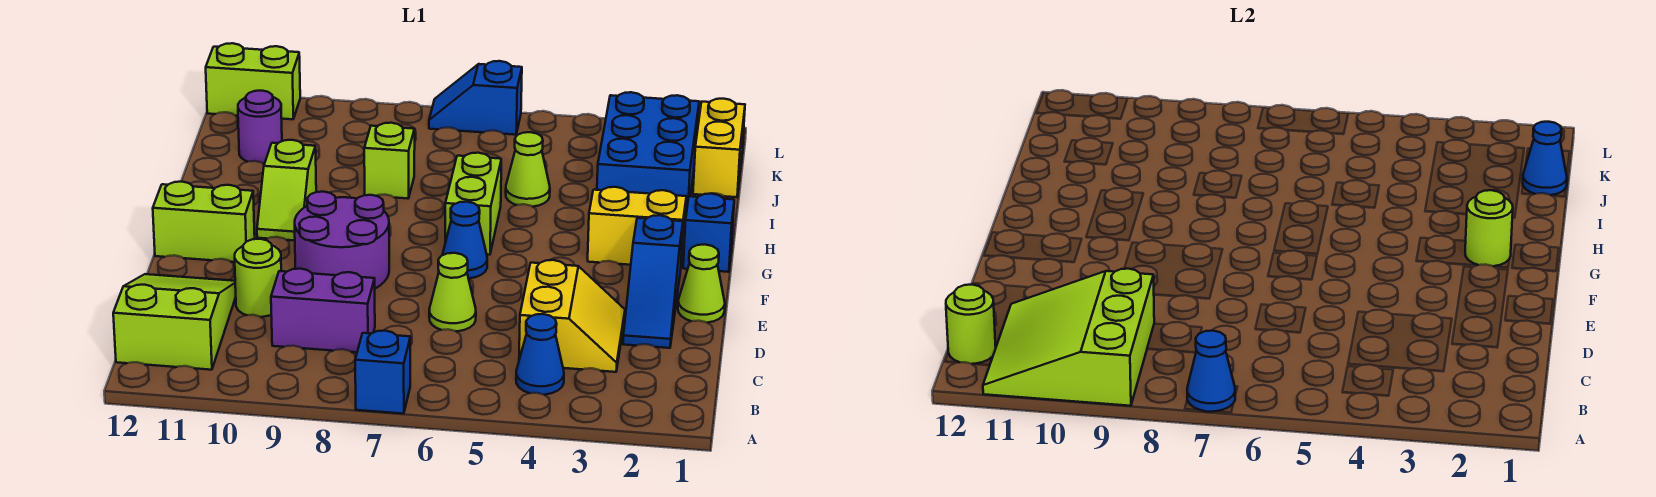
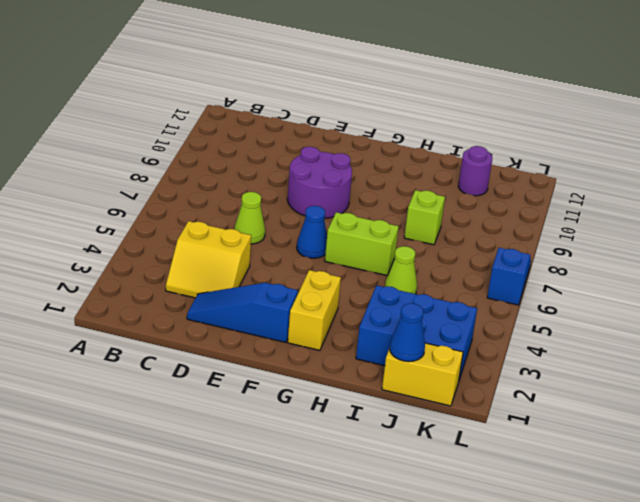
none -> blue 1x1 brick [355,331,410,414]
none -> blue 1x1 cone [516,314,564,395]
none -> lime 2x3 slope [113,274,236,370]

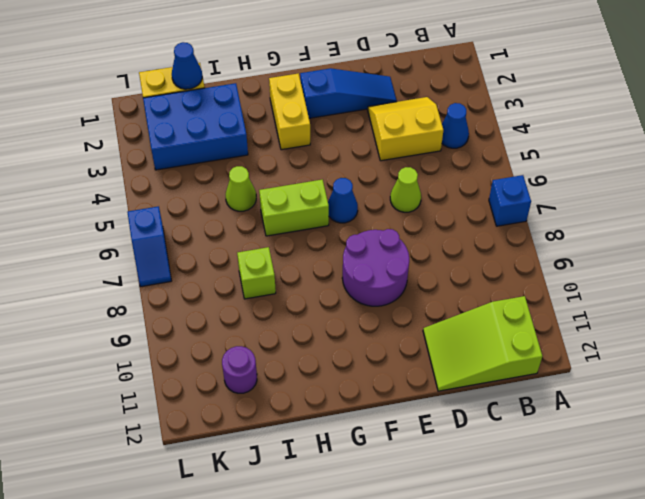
none -> purple 1x2 brick [271,269,375,352]
none -> lime 1x1 round brick [235,239,281,317]
none -> lime 1x1 cone [678,245,725,323]

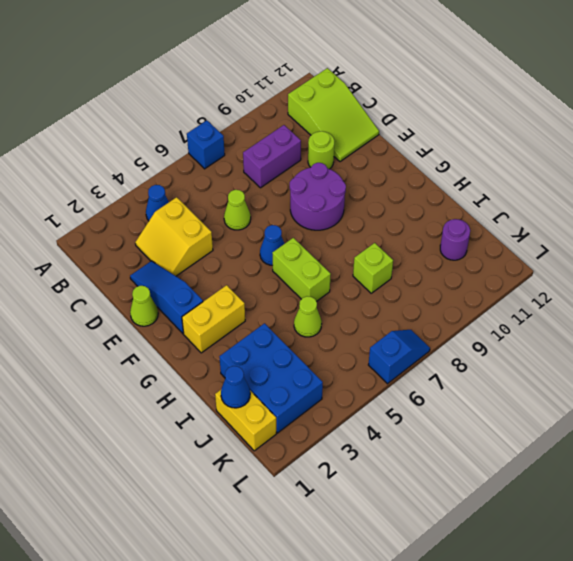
none -> lime 1x2 brick [153,182,255,262]
none -> blue 1x1 brick [683,194,734,272]
none -> lime 1x2 slope [257,140,316,241]

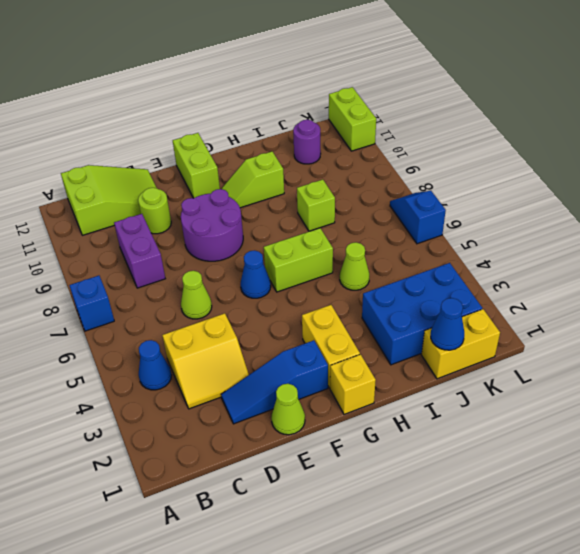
yellow 1x1 brick [330,354,376,414] -> blue 1x1 brick [683,194,734,272]
none -> blue 1x1 cone [1187,331,1235,412]
none -> lime 3x3 slope [983,269,1154,406]
none -> lime 1x1 round brick [946,285,996,364]

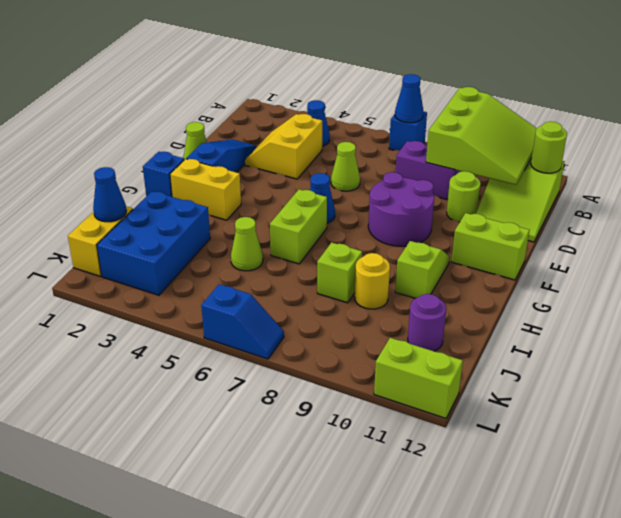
yellow 1x1 round brick [355,253,390,309] -> none
none -> lime 1x1 round brick [1465,190,1513,266]

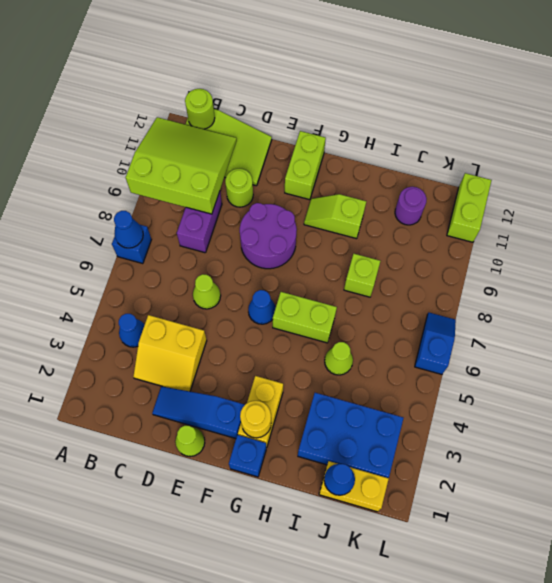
yellow 1x1 round brick [240,401,271,438] -> lime 1x1 round brick [1465,190,1513,266]

